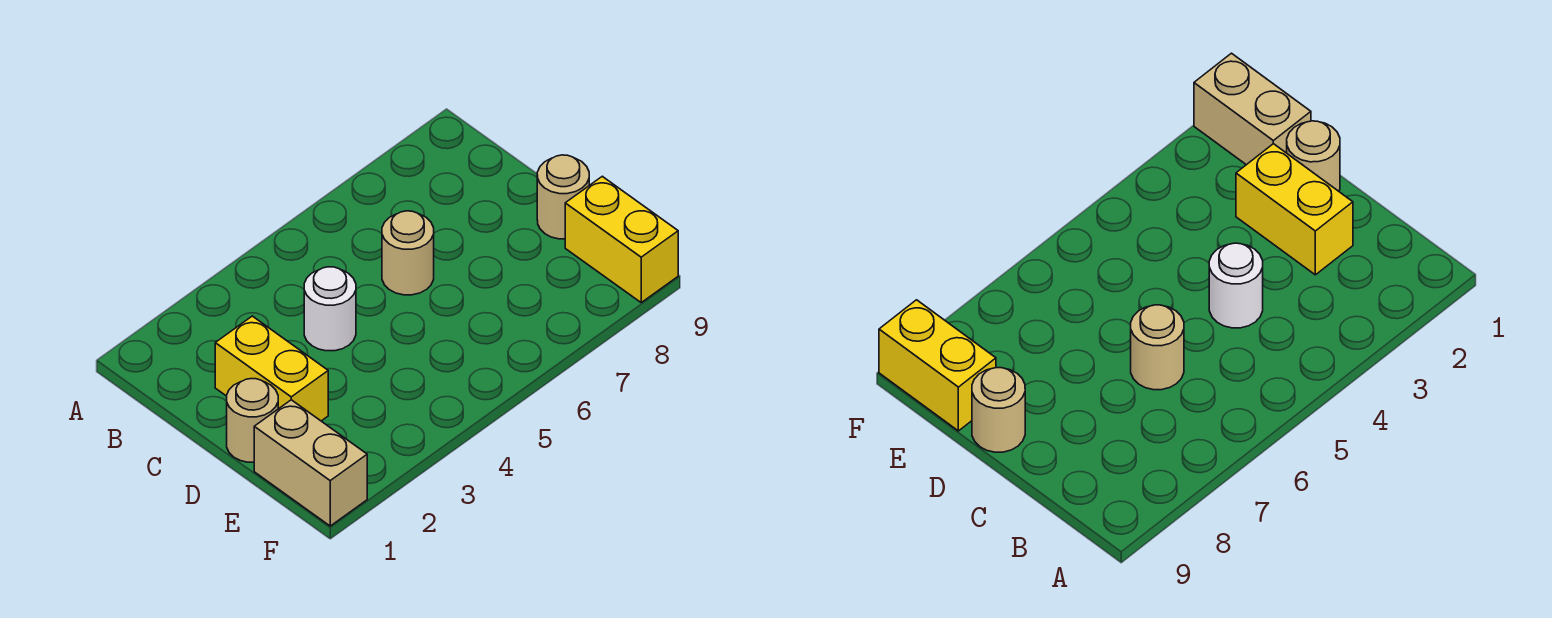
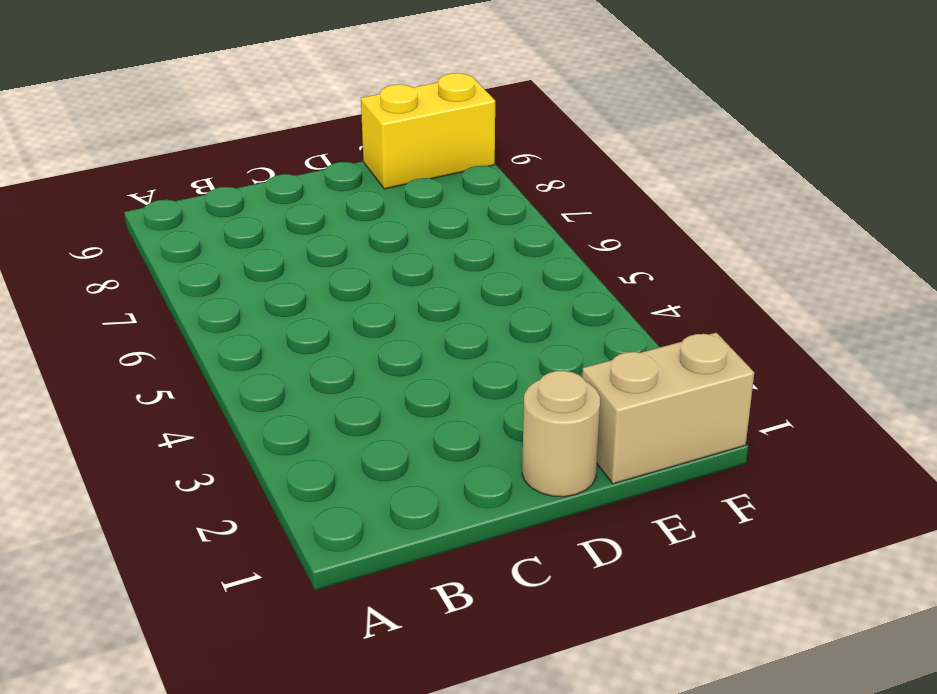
none -> yellow 1x2 brick [215,316,328,421]
none -> white 1x1 round brick [304,267,356,351]

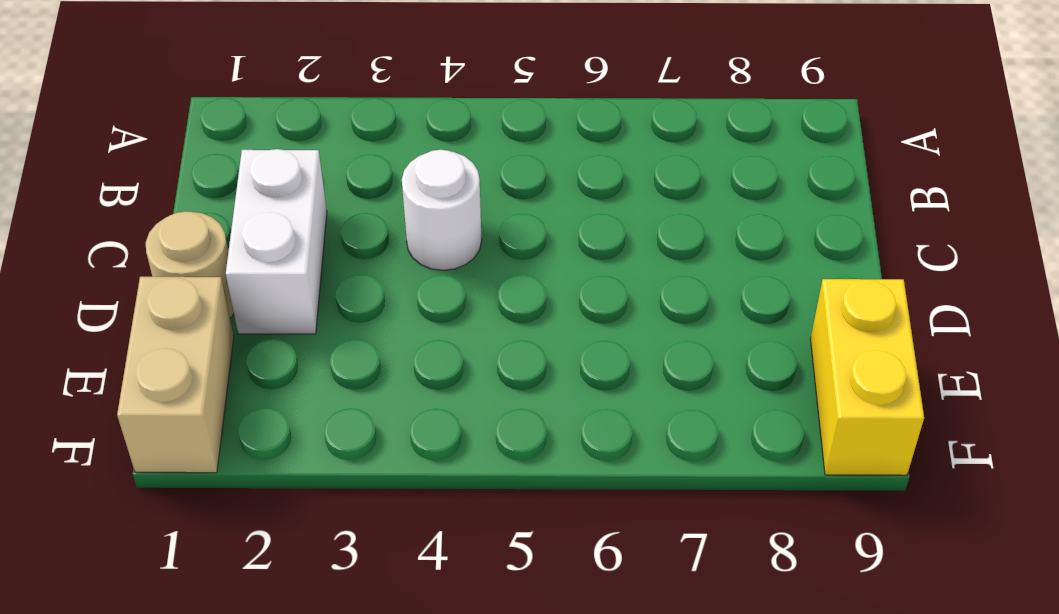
white 1x2 brick [226,149,327,334] -> yellow 1x2 brick [215,316,328,421]
none -> tan 1x1 round brick [382,211,434,295]
none -> tan 1x1 round brick [537,155,589,239]

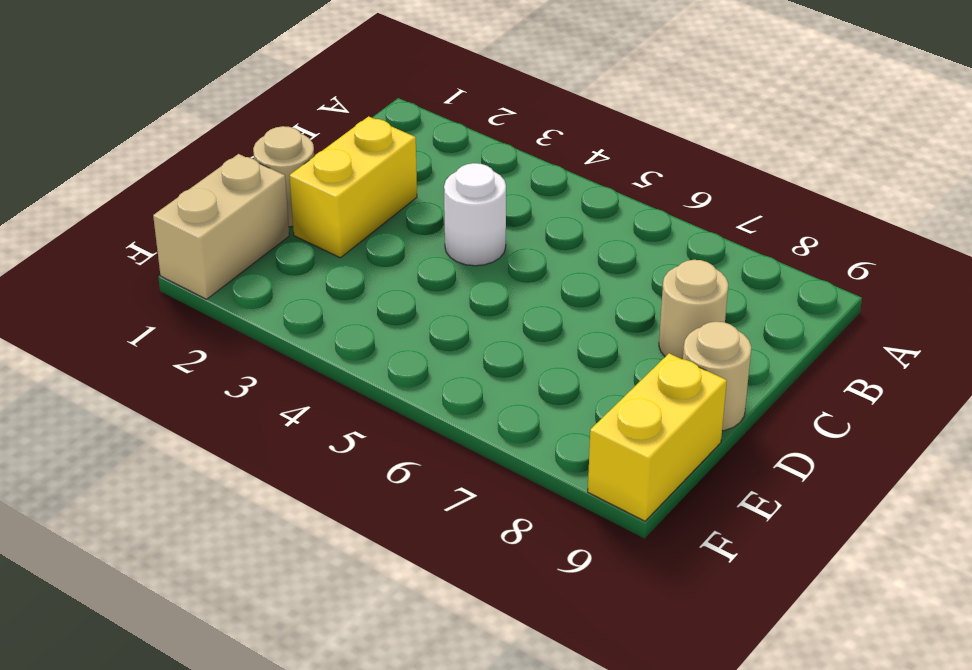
tan 1x1 round brick [659,260,728,359] -> tan 1x1 round brick moved to [382,211,434,295]

